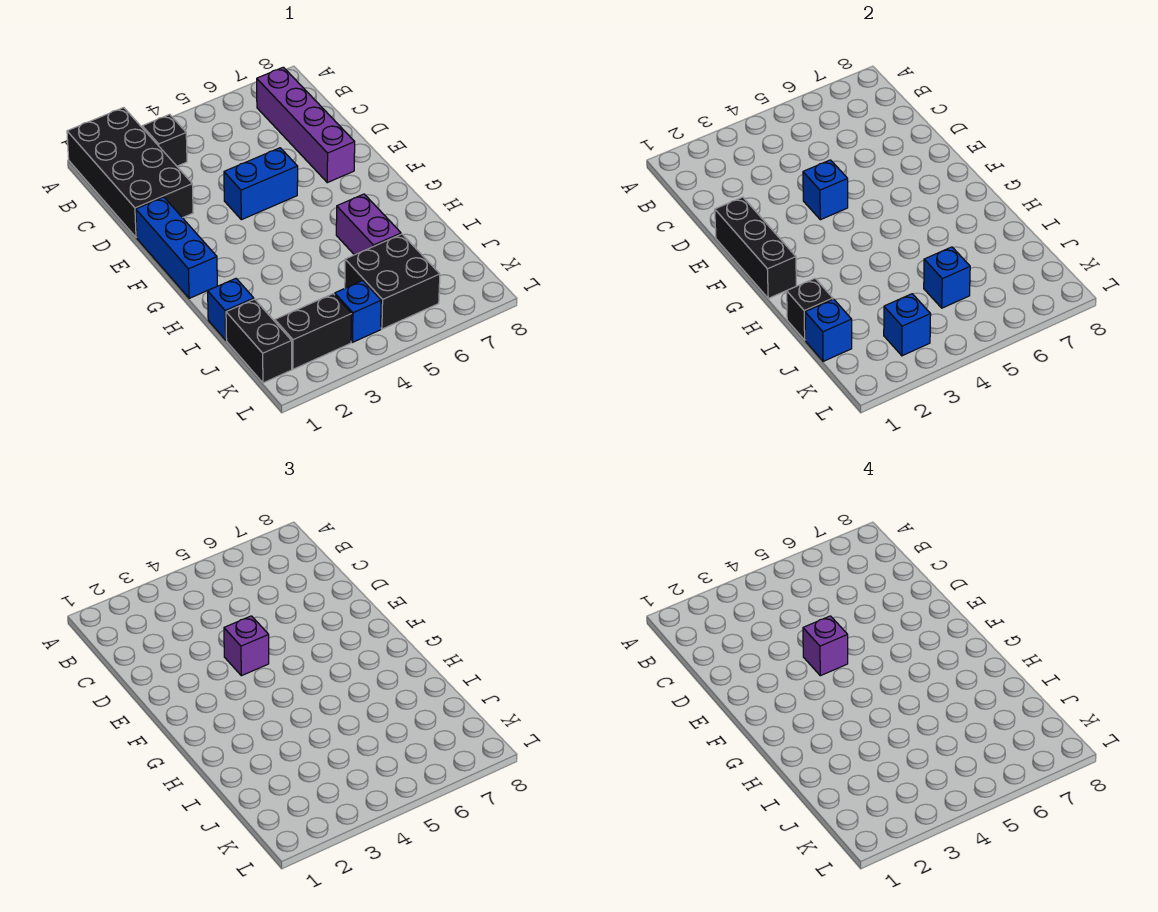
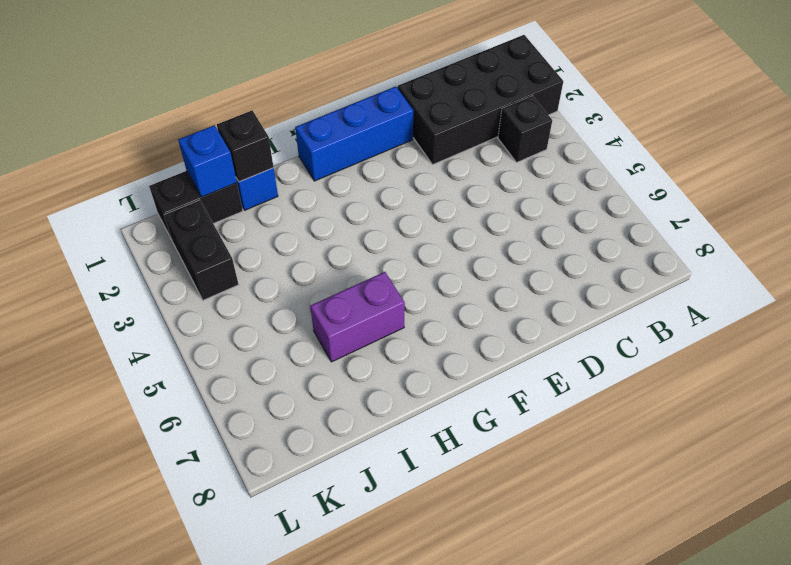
none -> purple 1x4 brick [257,67,355,183]
none -> blue 1x2 brick [224,148,298,220]
none -> black 2x2 brick [345,234,440,329]

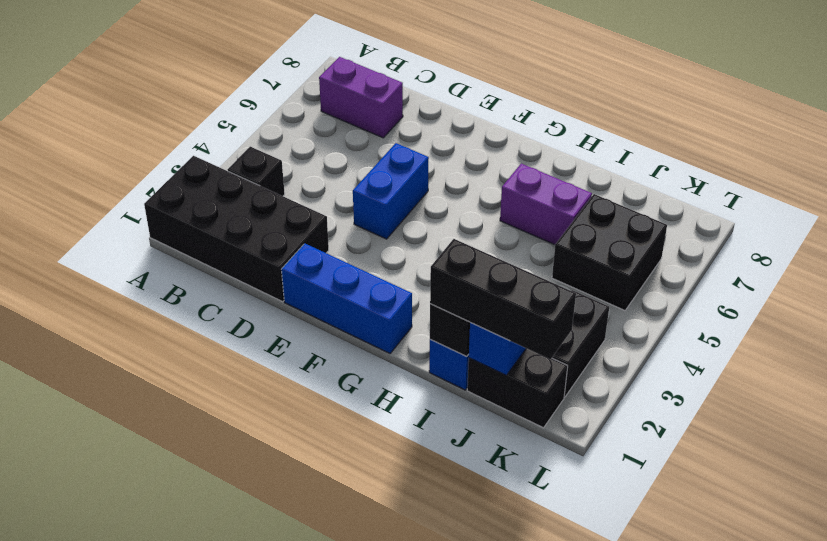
purple 1x2 brick [319,57,403,138] -> purple 1x4 brick [257,67,355,183]
black 1x3 brick [430,239,576,359] -> black 1x3 brick moved to [715,197,796,298]
none -> blue 1x1 brick [335,281,381,342]
none -> blue 1x1 brick [803,160,848,220]
none -> blue 1x1 brick [924,247,970,308]

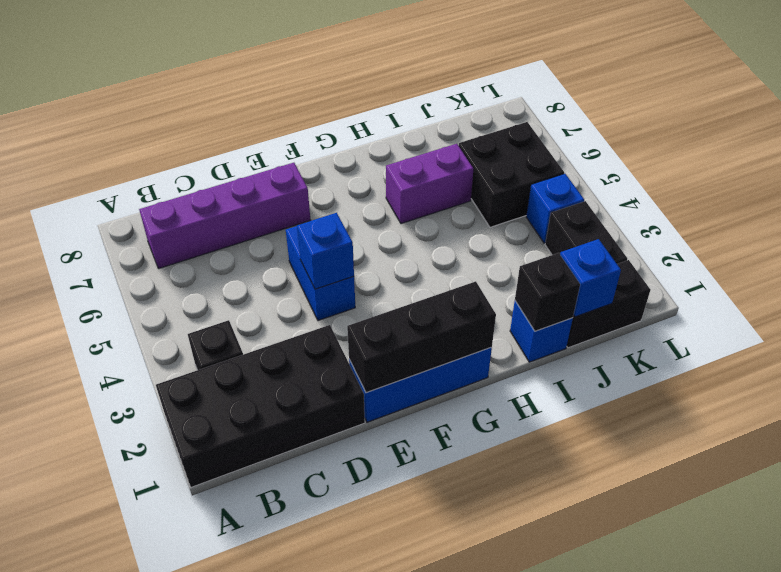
none -> blue 1x1 brick [924,247,970,308]
none -> blue 1x1 brick [884,294,931,356]
none -> purple 1x1 brick [224,616,269,676]

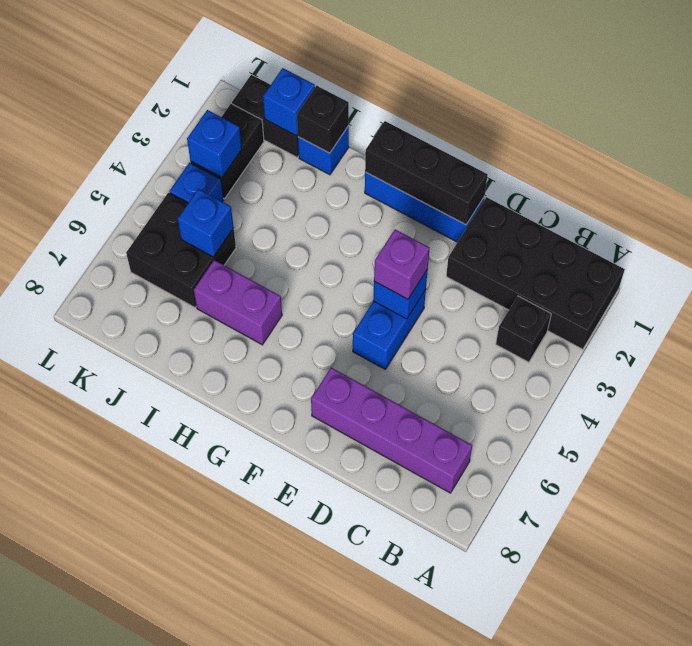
none -> purple 1x1 brick [803,616,848,676]

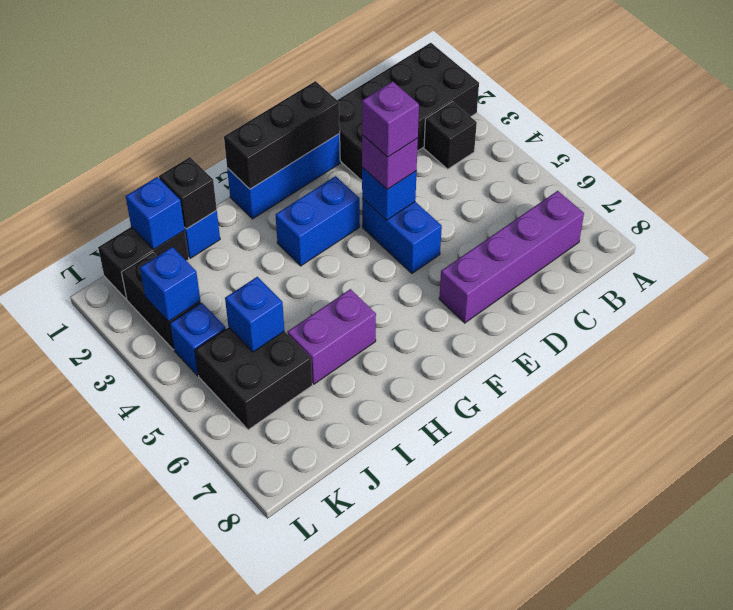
blue 1x2 brick [276,176,360,266] -> none

